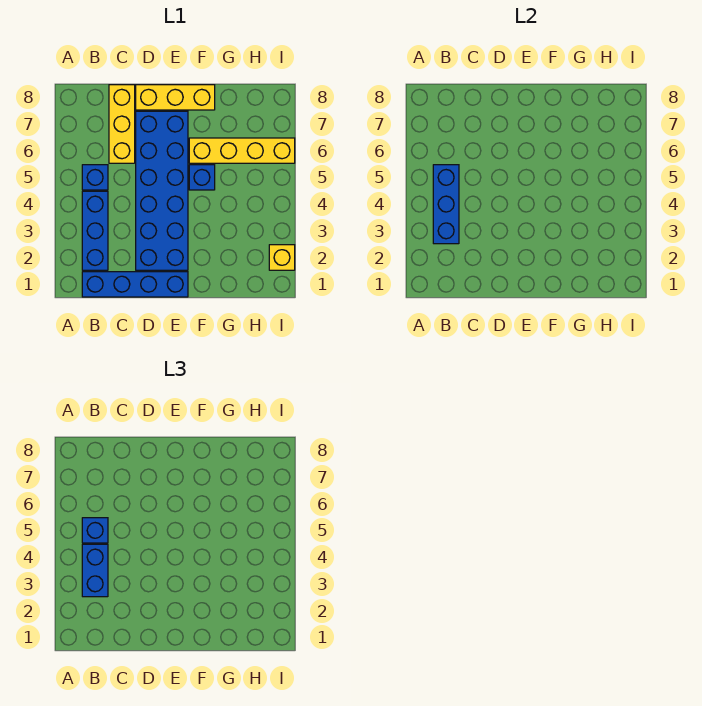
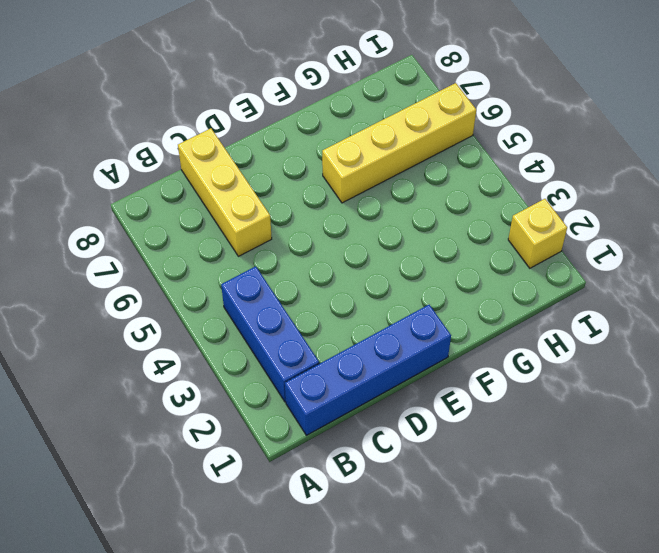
none -> blue 1x1 brick [82,165,108,190]
none -> blue 2x6 brick [136,111,188,270]
none -> yellow 1x3 brick [136,85,215,110]

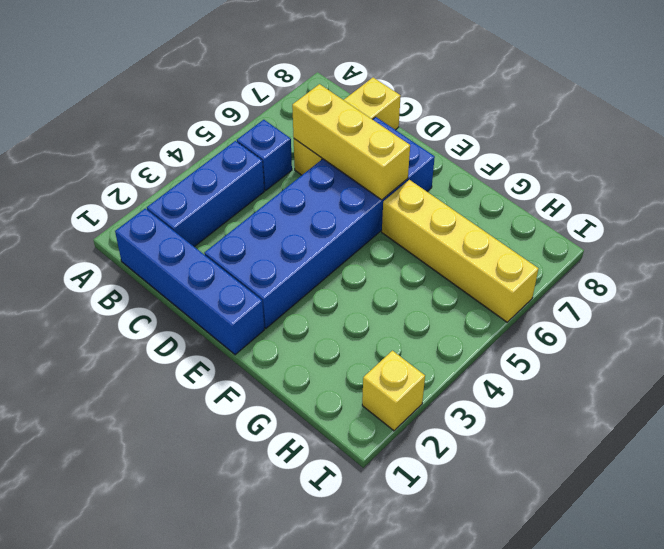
yellow 1x3 brick [292,84,410,200] -> yellow 1x3 brick moved to [136,85,215,110]
none -> blue 1x1 brick [189,165,215,190]
none -> blue 1x3 brick [433,165,459,244]
none -> blue 1x2 brick [82,544,108,597]

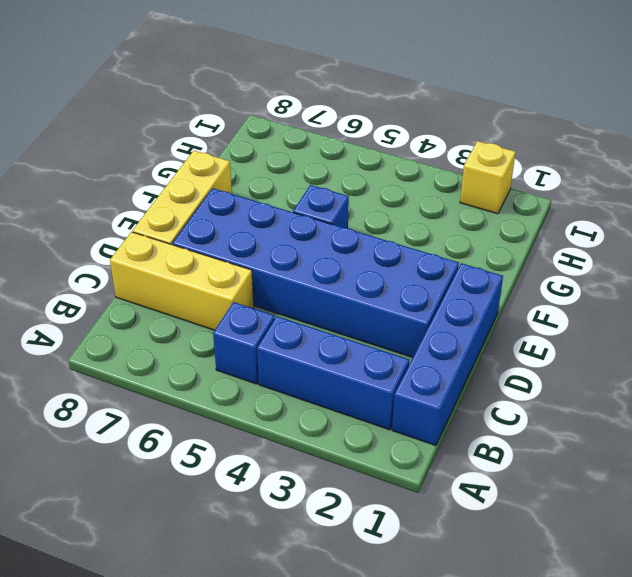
none -> yellow 1x4 brick [189,138,295,163]
none -> blue 1x3 brick [433,165,459,244]
none -> blue 1x2 brick [82,544,108,597]

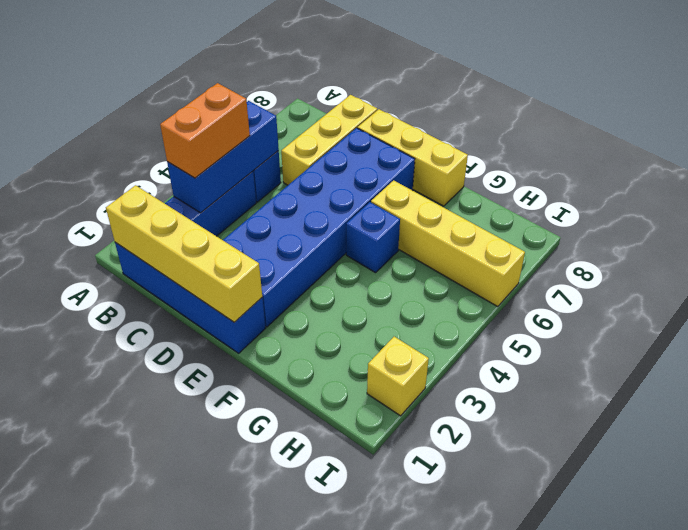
yellow 1x4 brick [106,185,262,322] -> none
orange 1x2 brick [160,83,250,178] -> blue 1x2 brick [82,544,108,597]
none -> blue 1x1 brick [82,518,108,543]

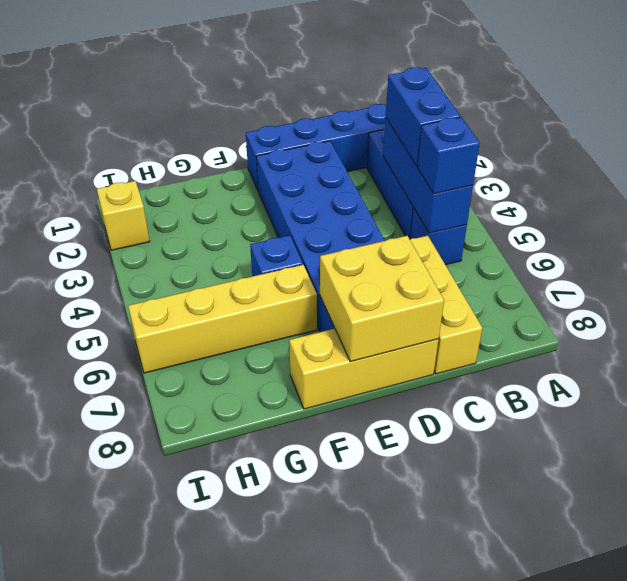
yellow 2x2 brick [320,236,444,361] -> none

